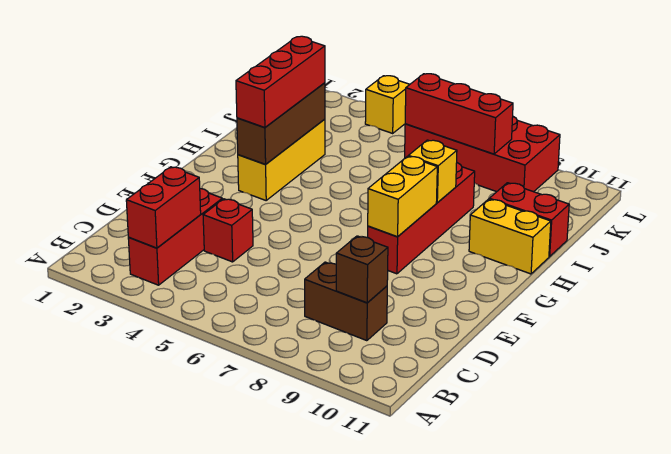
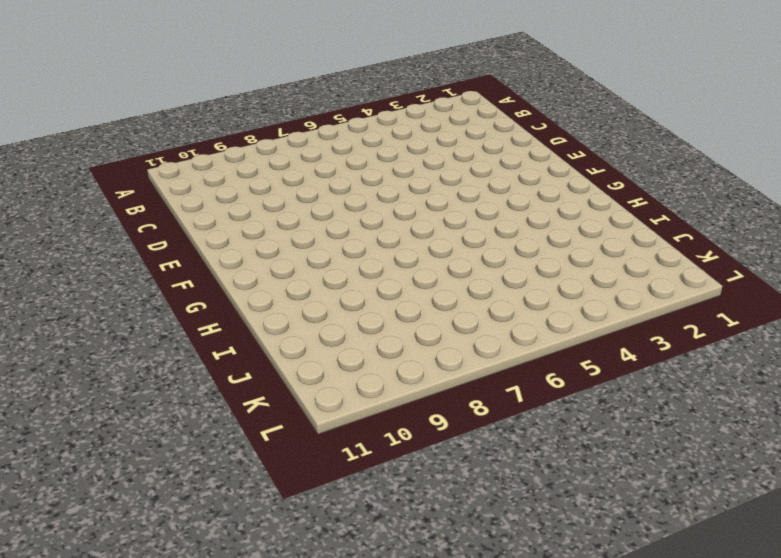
none -> red 1x3 brick [128,189,222,285]
none -> brown 1x2 brick [305,262,387,341]
none -> red 1x1 brick [203,199,253,262]

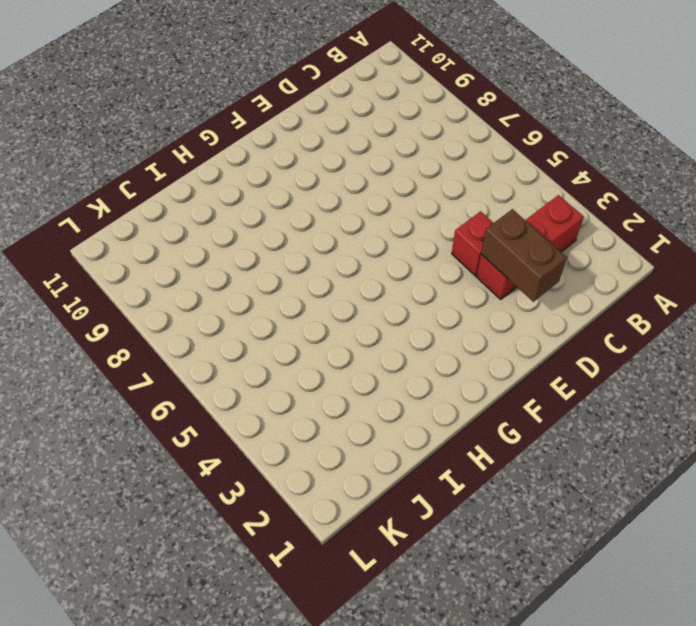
brown 1x2 brick [481,209,567,302] -> brown 1x2 brick moved to [305,262,387,341]
none -> red 1x4 brick [368,163,475,274]
none -> yellow 1x3 brick [238,119,325,200]
none -> yellow 1x2 brick [469,199,551,274]

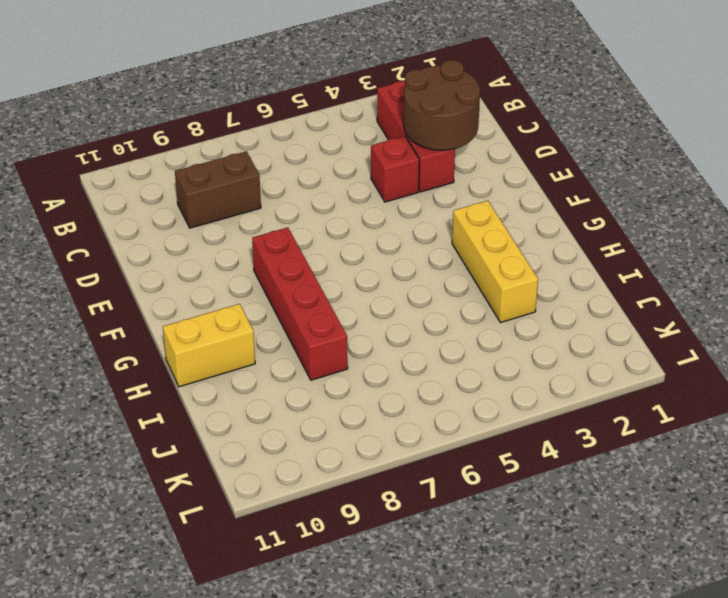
brown 2x2 round brick [404,60,480,150] -> red 1x2 brick [126,167,201,248]
none -> red 1x2 brick [489,183,569,257]
none -> red 2x4 brick [405,117,560,192]
none -> yellow 1x1 brick [365,76,410,133]

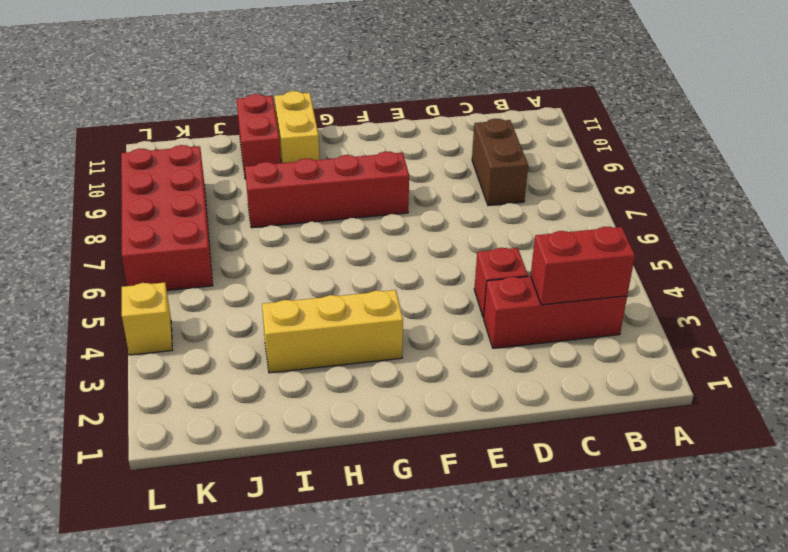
none -> brown 1x1 brick [336,236,388,303]
none -> yellow 1x2 brick [368,156,437,237]
none -> brown 1x3 brick [237,83,325,164]

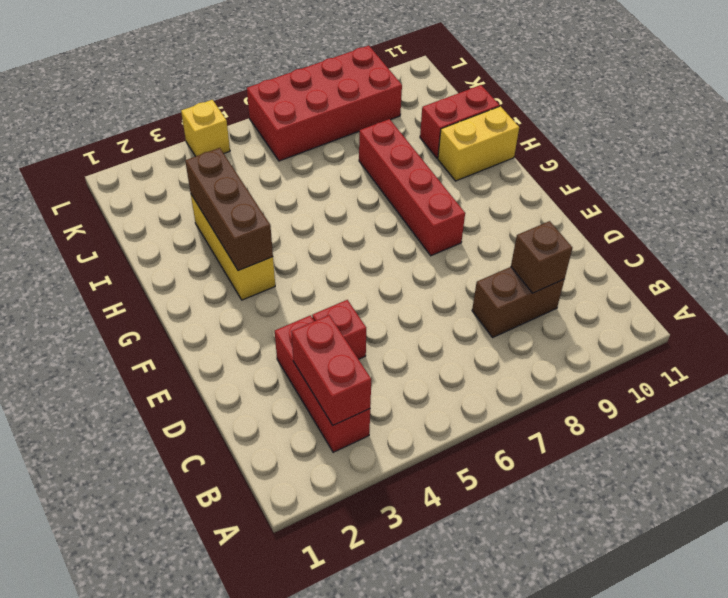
none -> yellow 1x2 brick [368,156,437,237]
none -> yellow 1x1 brick [408,140,457,203]
none -> red 1x3 brick [405,74,513,154]

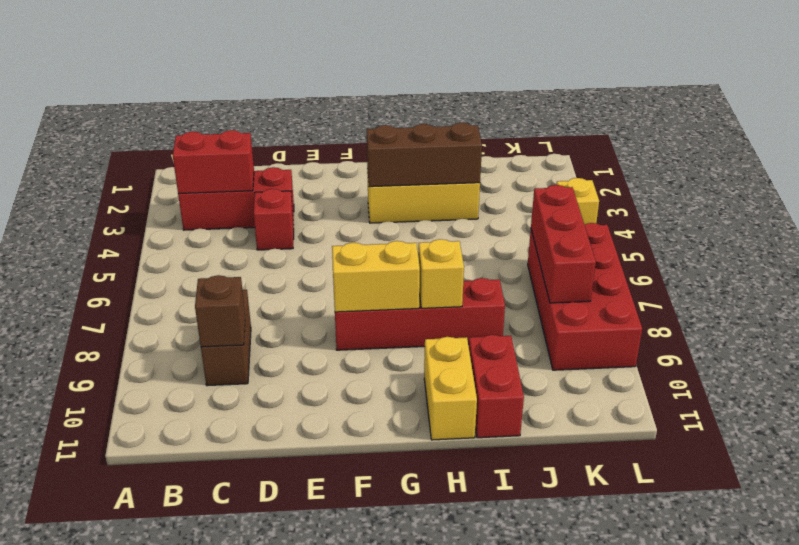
none -> red 1x3 brick [236,36,325,127]

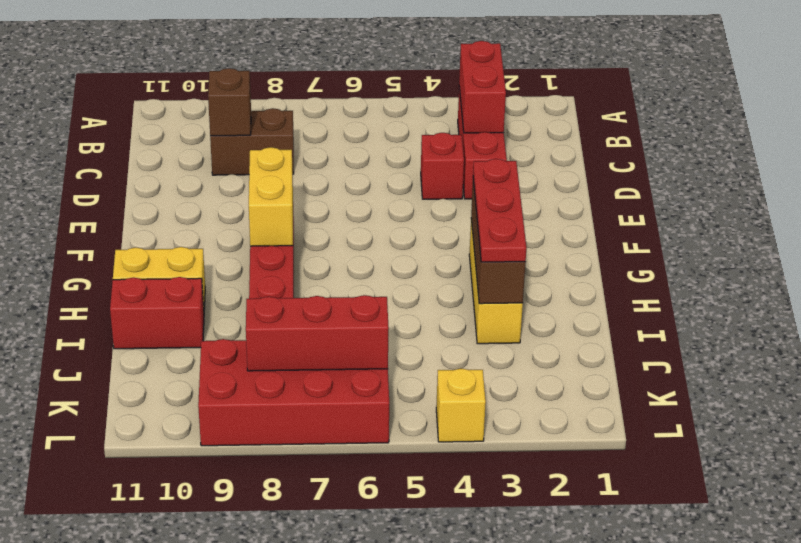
red 1x3 plate [473,159,526,262] -> red 1x3 brick [236,36,325,127]
none -> yellow 1x1 brick [408,140,457,203]

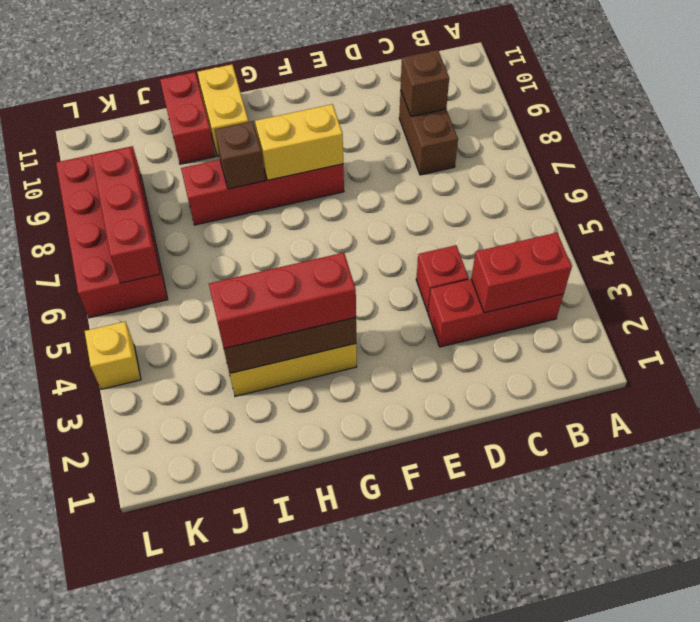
brown 1x1 brick [215,121,265,189] -> yellow 1x1 brick [408,140,457,203]

